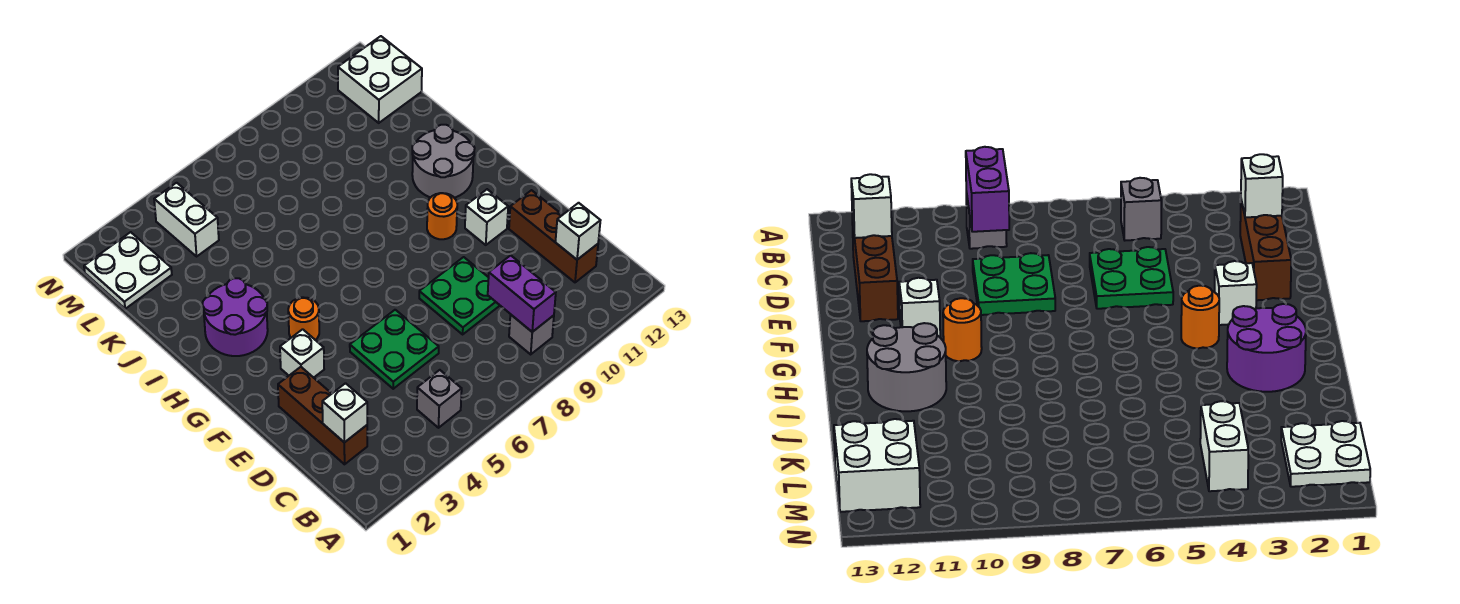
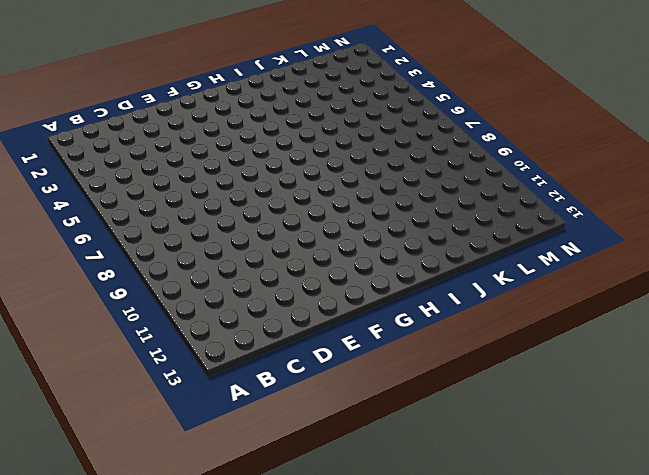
none -> grey 1x1 brick [417,370,462,428]
none -> grey 1x1 brick [509,315,554,354]
none -> brown 1x3 brick [278,367,367,464]

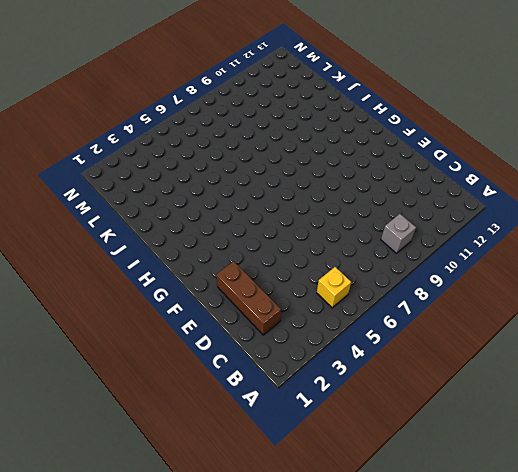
yellow 1x1 brick [317,267,351,308] -> grey 1x1 brick [417,370,462,428]
none -> brown 1x3 brick [509,190,598,282]
none -> green 2x2 plate [350,310,439,389]
none -> green 2x2 plate [419,257,500,334]

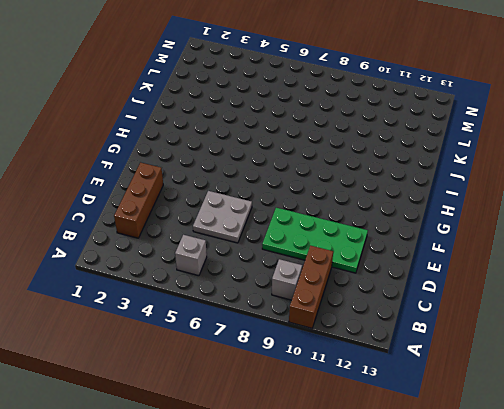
brown 1x3 brick [289,246,333,328] -> brown 1x3 brick moved to [509,190,598,282]
grey 2x2 plate [193,191,252,243] -> green 2x2 plate [350,310,439,389]
green 2x4 plate [262,208,368,273] -> green 2x2 plate [419,257,500,334]
none -> white 1x1 brick [280,329,324,378]
none -> white 1x1 brick [465,189,508,245]
none -> orange 1x1 round brick [288,297,319,340]

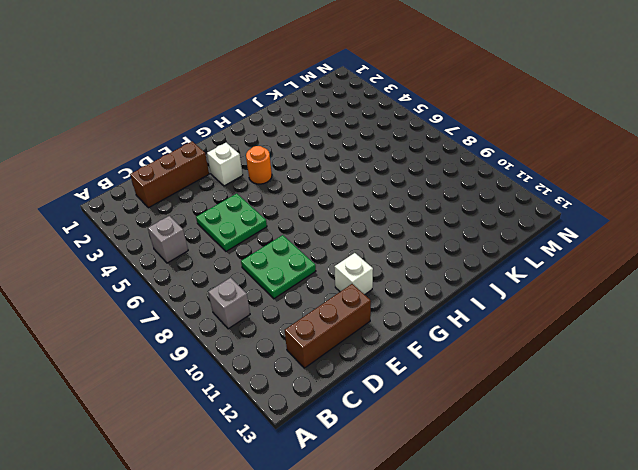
none -> orange 1x1 round brick [427,193,457,239]
none -> purple 2x2 round brick [203,278,268,356]
none -> grey 2x2 round brick [412,125,475,198]

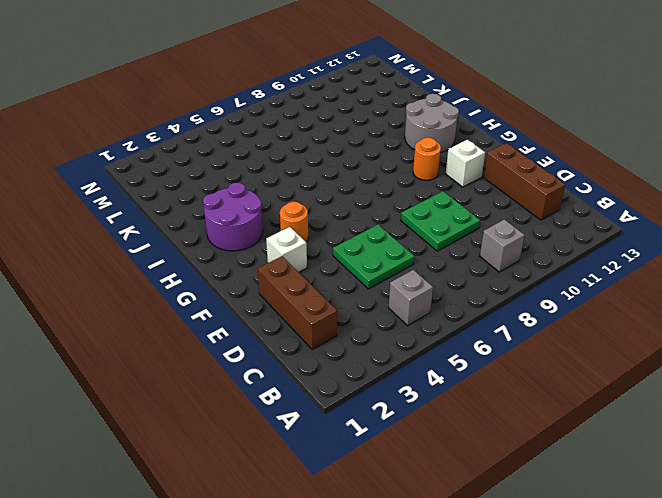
none -> white 2x2 plate [84,232,172,309]
none -> white 1x2 brick [154,183,219,256]
none -> white 2x2 brick [338,36,422,123]

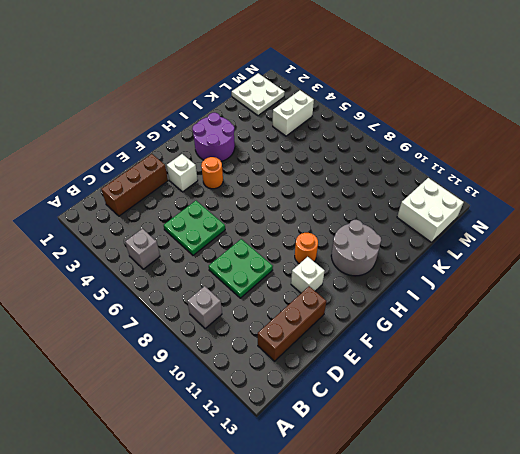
none -> purple 1x2 brick [488,255,556,332]
none -> white 1x1 brick [322,383,367,442]
none -> white 1x1 brick [555,203,601,260]

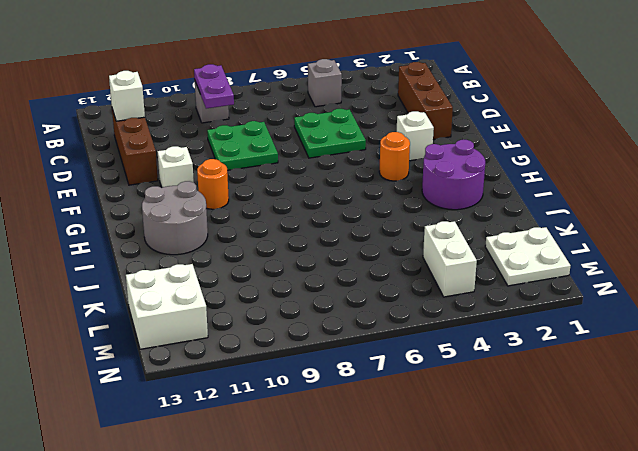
purple 1x2 plate [194,64,234,109] -> purple 1x2 brick [488,255,556,332]
none -> white 1x1 brick [322,383,367,442]

